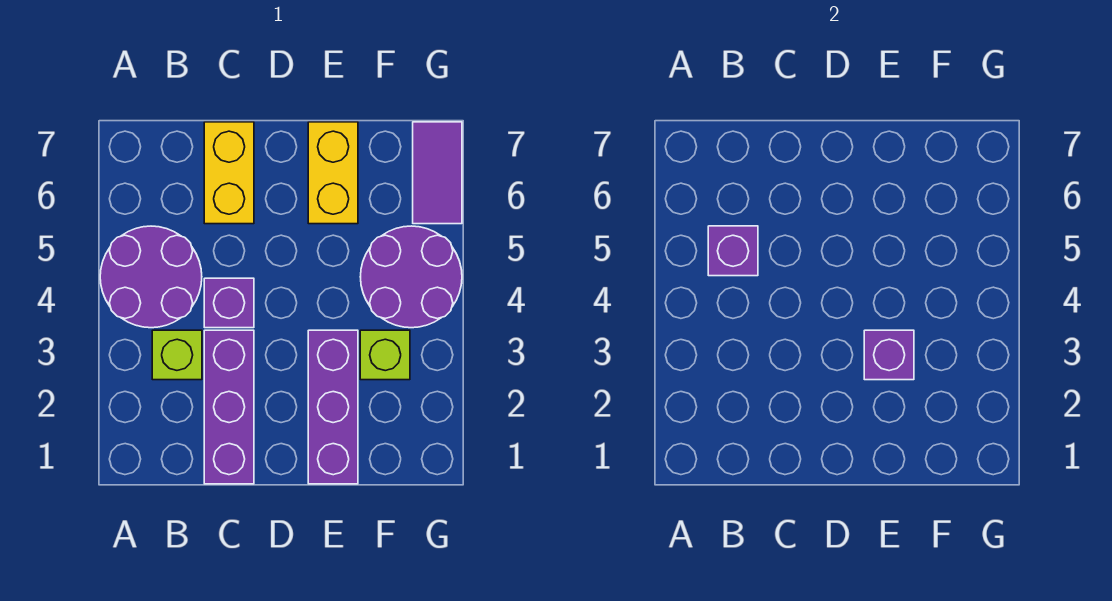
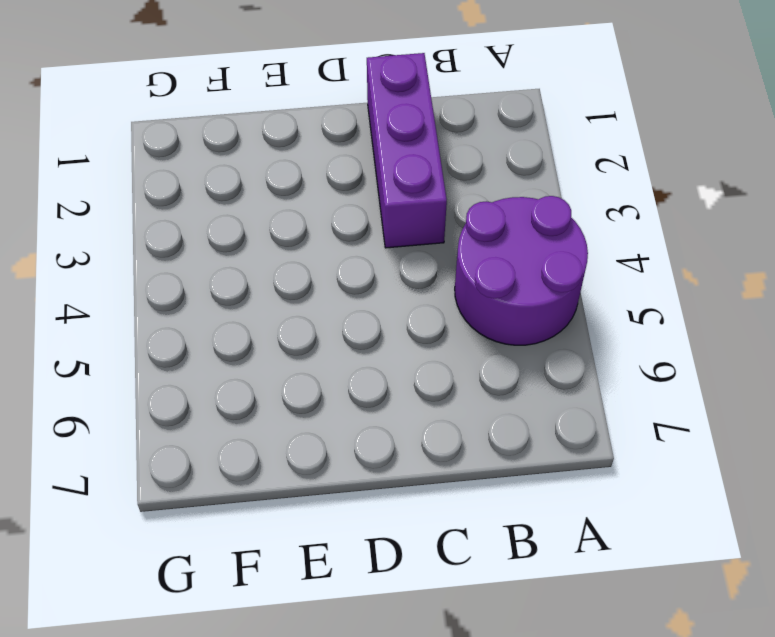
none -> lime 1x1 brick [152,330,202,380]
none -> purple 1x1 brick [204,278,254,328]
none -> yellow 1x2 brick [204,122,254,224]

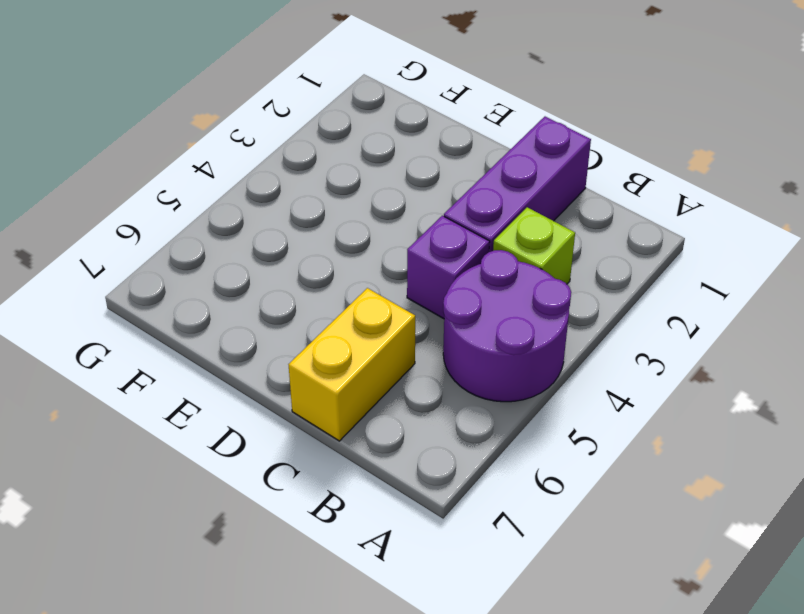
none -> purple 1x3 brick [308,330,358,484]
none -> yellow 1x2 brick [308,122,358,224]
none -> lime 1x1 brick [360,330,410,380]

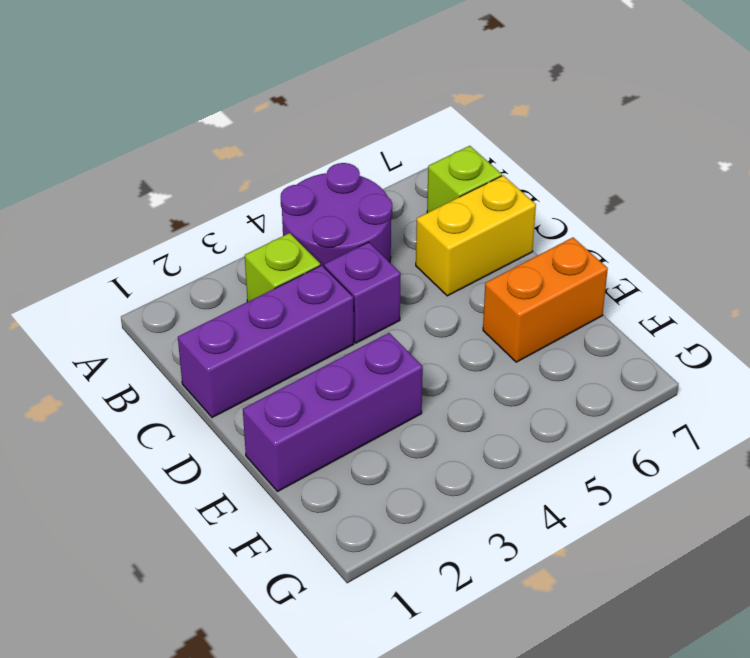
lime 1x1 brick [427,146,502,213] -> lime 1x1 brick moved to [360,330,410,380]
orange 1x2 brick [483,238,608,362] -> yellow 1x2 brick [308,122,358,224]
none -> purple 2x2 round brick [360,226,462,328]
none -> purple 1x2 tile [413,122,462,224]
none -> purple 1x1 brick [708,226,758,276]

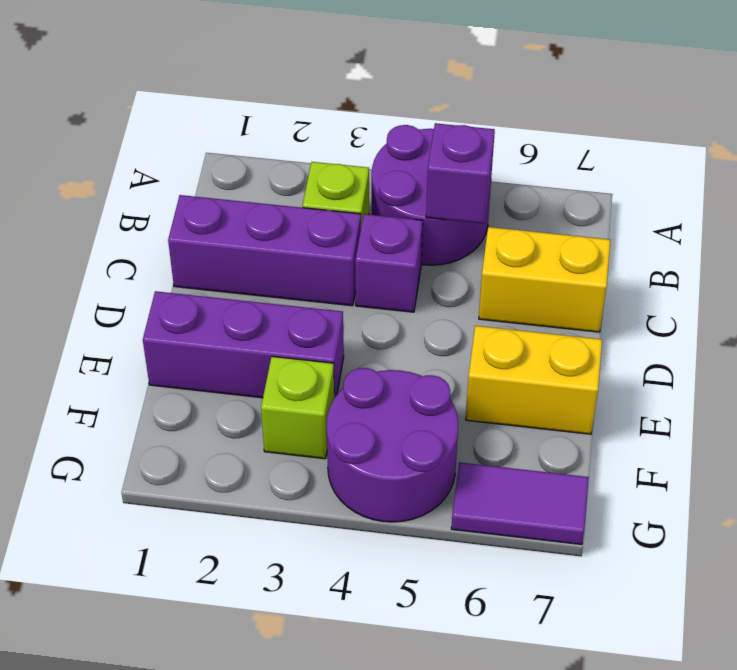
none -> purple 1x1 brick [864,330,914,380]

